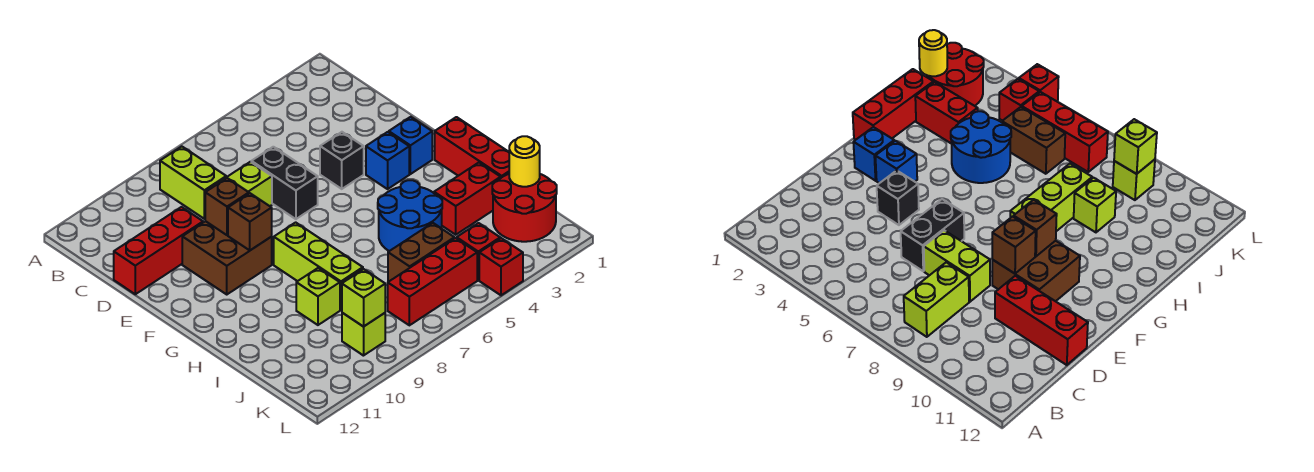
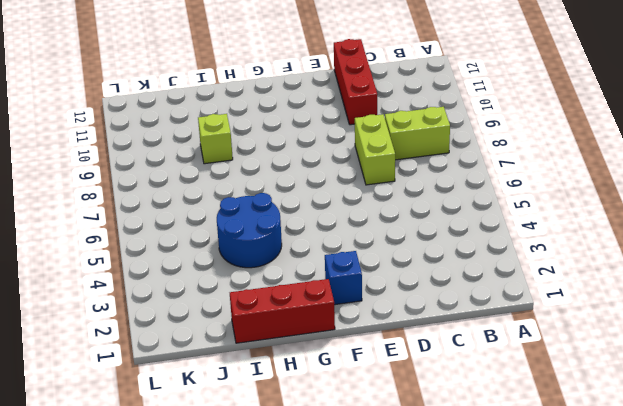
none -> black 1x2 brick [251,147,318,219]
none -> black 1x1 brick [320,132,364,189]
none -> brown 2x2 brick [182,221,272,294]

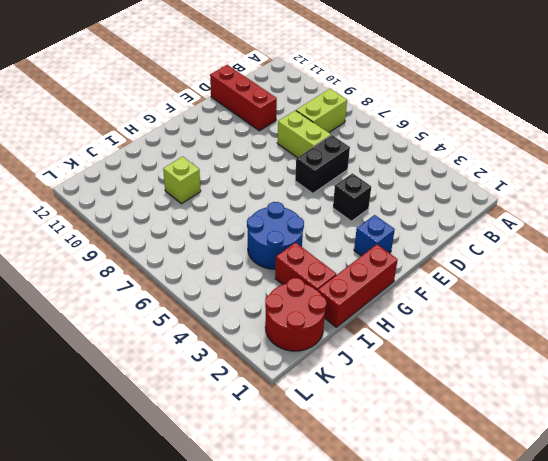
none -> brown 2x2 brick [182,221,272,294]
none -> blue 1x1 brick [366,132,409,189]
none -> lime 1x3 brick [274,222,363,310]

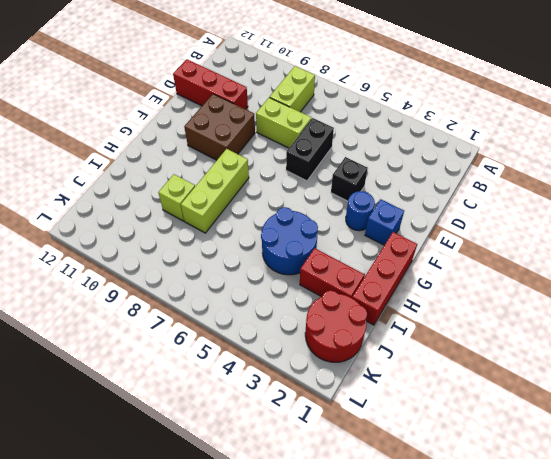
blue 1x1 round brick [346,191,375,231] -> blue 1x1 brick [366,132,409,189]
none -> brown 1x2 brick [388,223,454,281]
none -> red 1x1 brick [457,223,500,280]
none -> red 1x3 brick [388,238,477,325]

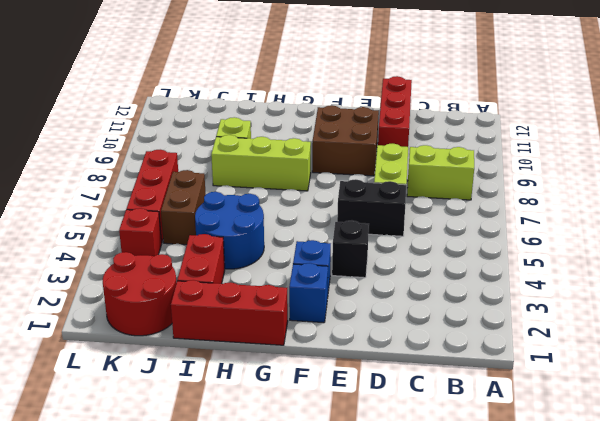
none -> lime 1x1 brick [342,313,385,356]
none -> red 1x1 brick [479,238,523,295]
none -> brown 1x1 brick [205,178,249,235]

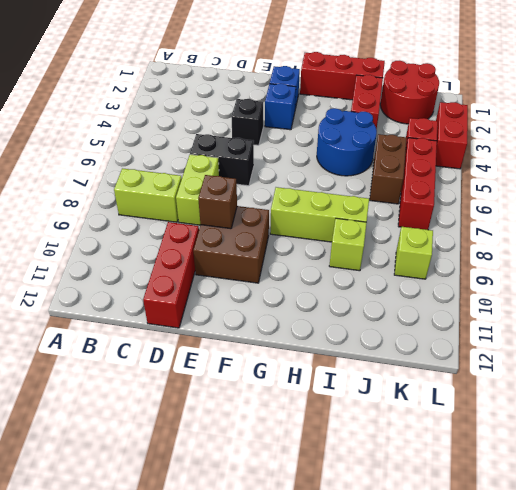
red 1x2 brick [436,102,468,169] -> red 1x1 brick [479,238,523,295]
none -> brown 1x1 brick [228,193,272,250]
none -> yellow 1x1 round brick [509,136,540,187]
none -> lime 1x1 brick [342,269,385,327]

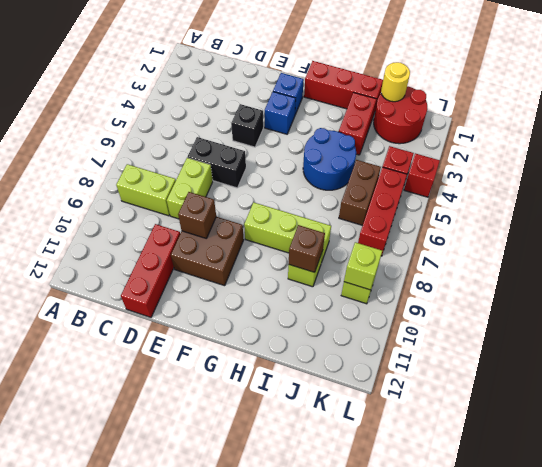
brown 1x1 brick [289,225,325,272] -> brown 1x1 brick moved to [228,193,272,250]

